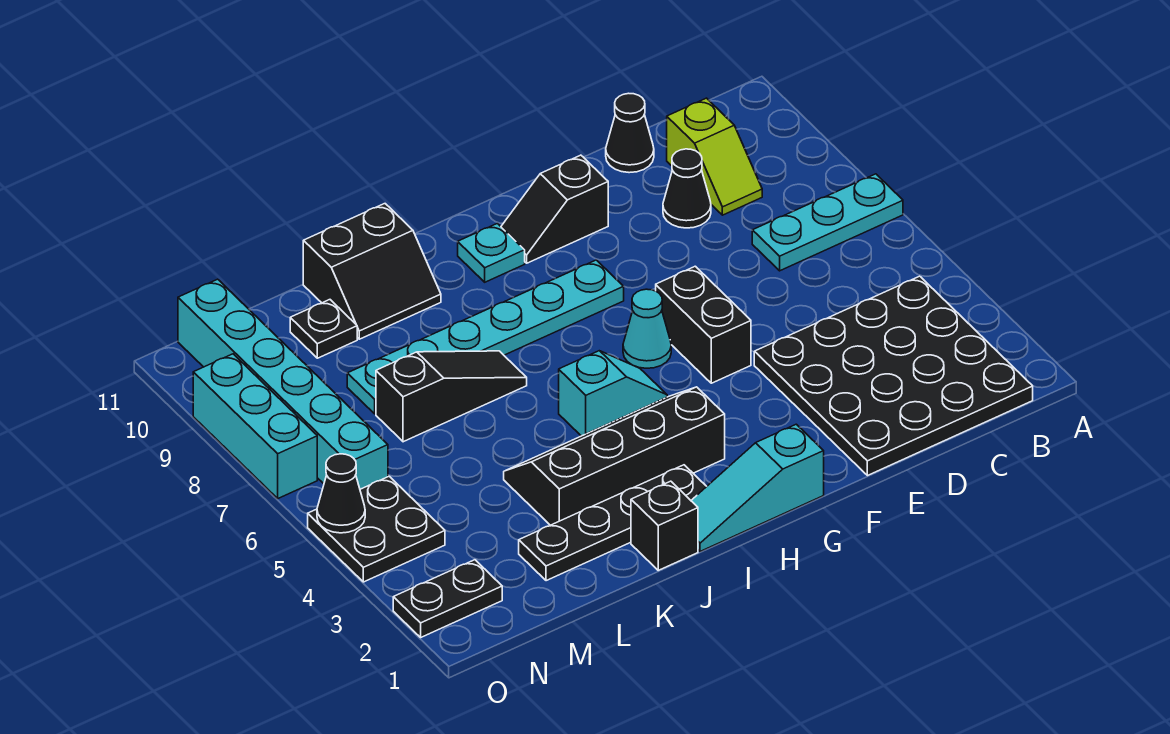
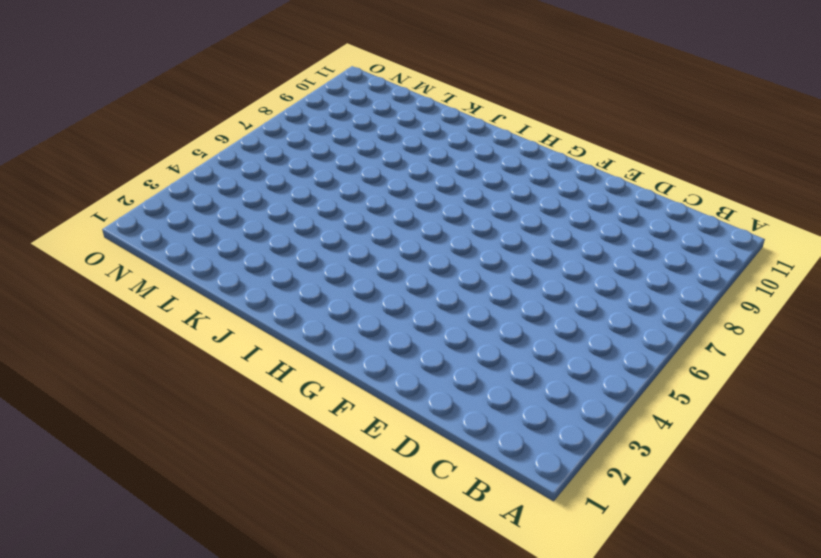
none -> cyan 1x3 plate [752,174,903,271]
none -> black 4x4 plate [754,276,1033,476]
none -> lime 1x2 slope [667,98,762,215]

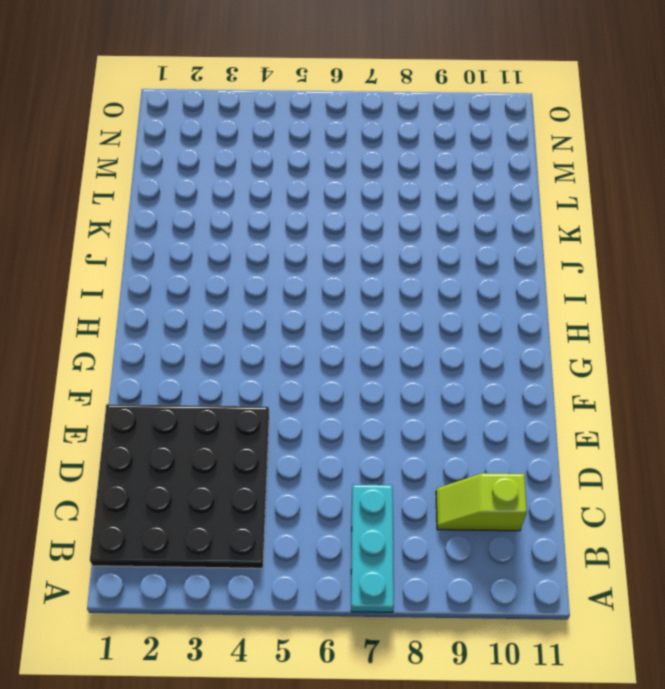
none -> black 1x1 cone [663,149,711,228]
none -> black 1x1 cone [606,93,654,173]
none -> black 1x2 brick [656,266,751,383]

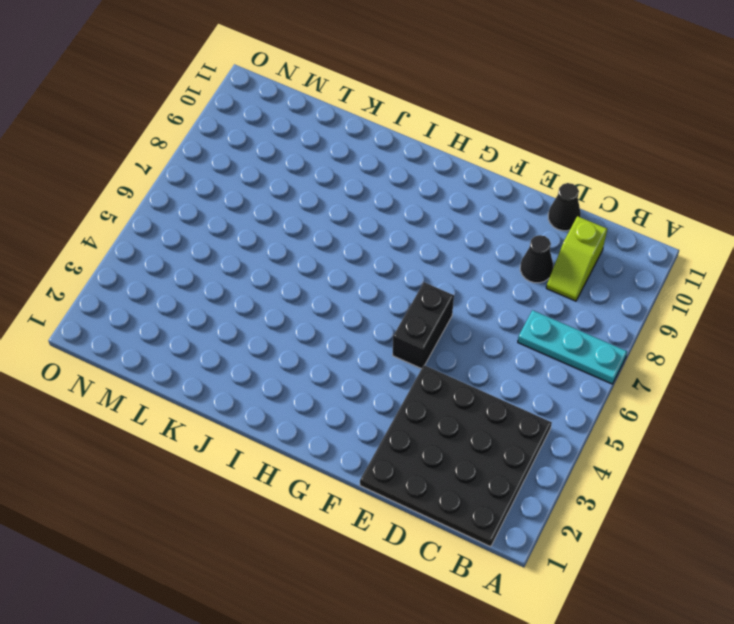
none -> black 1x2 slope [501,155,608,263]
none -> cyan 1x3 slope [691,424,824,551]
none -> cyan 1x1 cone [623,289,671,368]

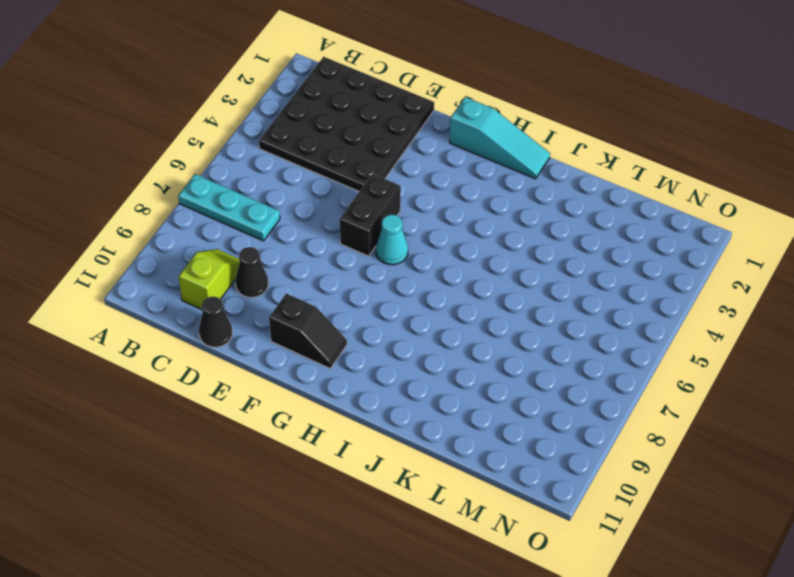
none -> cyan 1x6 plate [347,260,624,414]
none -> black 2x4 slope [504,387,725,525]
none -> cyan 1x2 slope [559,351,667,436]

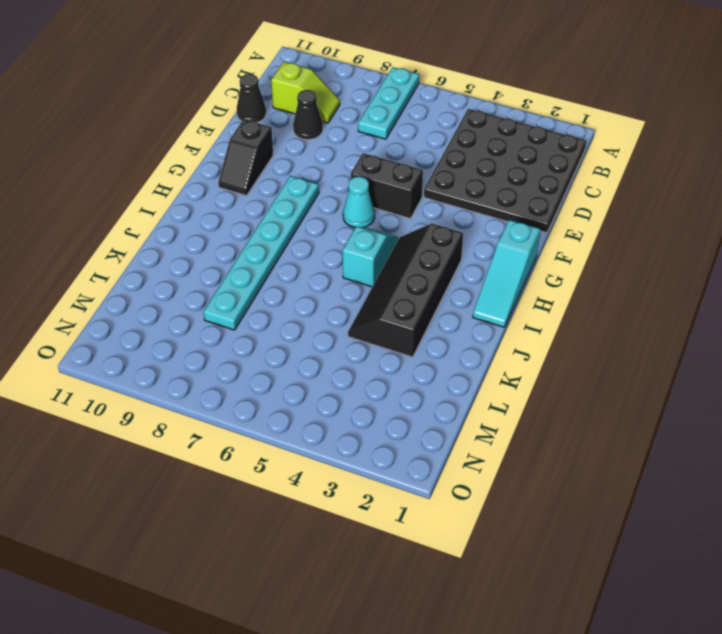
none -> cyan 1x1 plate [458,223,525,282]
none -> black 1x4 plate [519,465,707,581]
none -> black 1x1 brick [631,481,698,570]

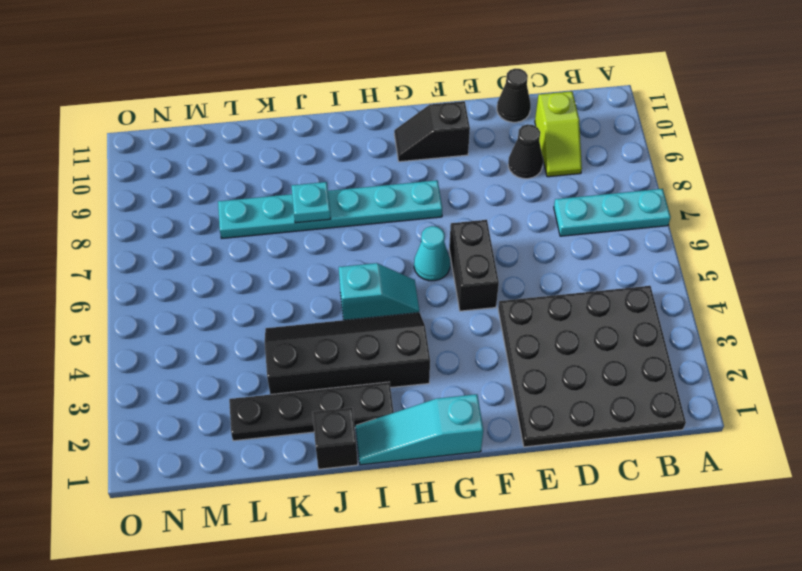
cyan 1x1 plate [291,182,331,223] -> cyan 1x1 plate moved to [458,223,525,282]
none -> black 1x3 slope [376,351,527,442]
none -> black 2x2 slope [303,204,441,339]
none -> black 1x1 plate [290,300,357,358]

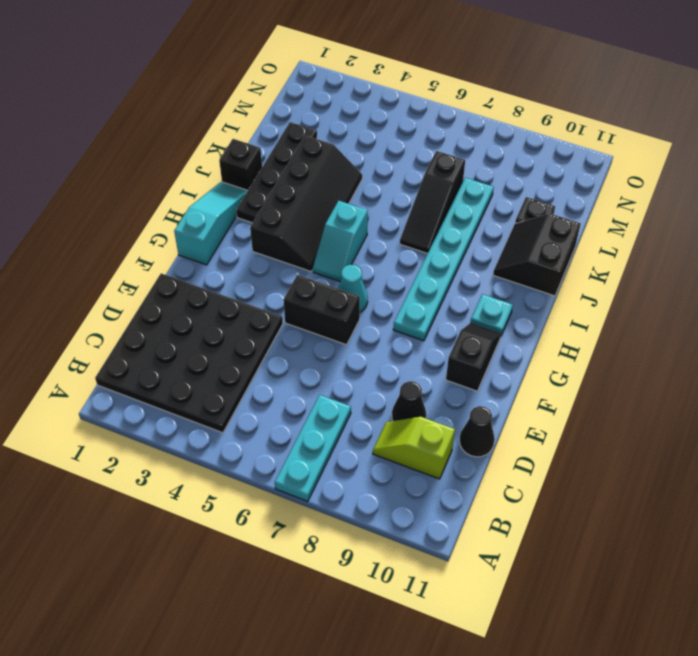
none -> black 1x2 plate [393,560,502,637]
none -> black 2x2 plate [308,476,445,582]
none -> cyan 1x6 brick [178,279,388,489]

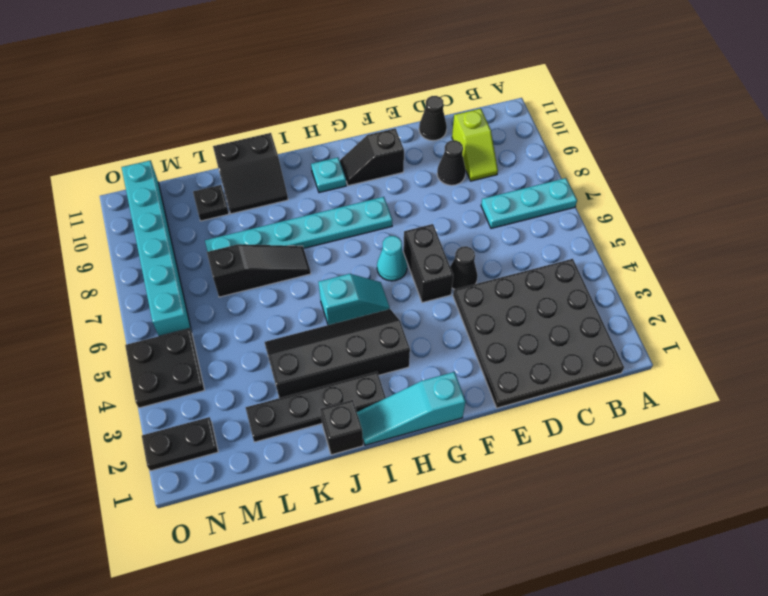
black 1x1 cone [450,246,478,289] -> black 1x1 cone moved to [317,454,365,533]
none -> cyan 1x3 brick [193,354,317,498]

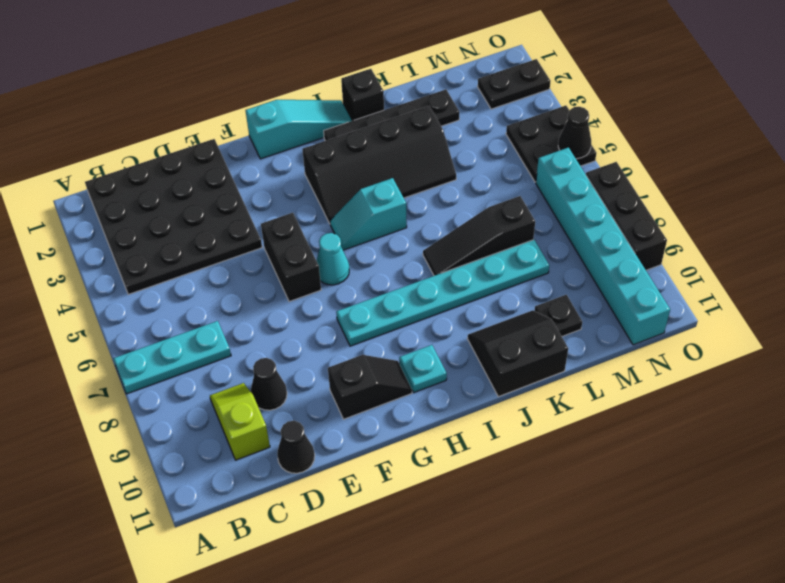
black 1x3 brick [586,162,667,270] -> cyan 1x3 brick [193,354,317,498]

